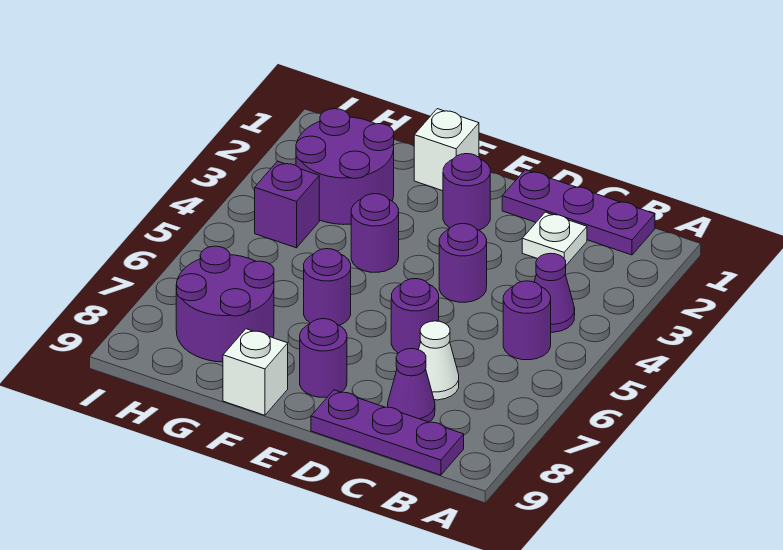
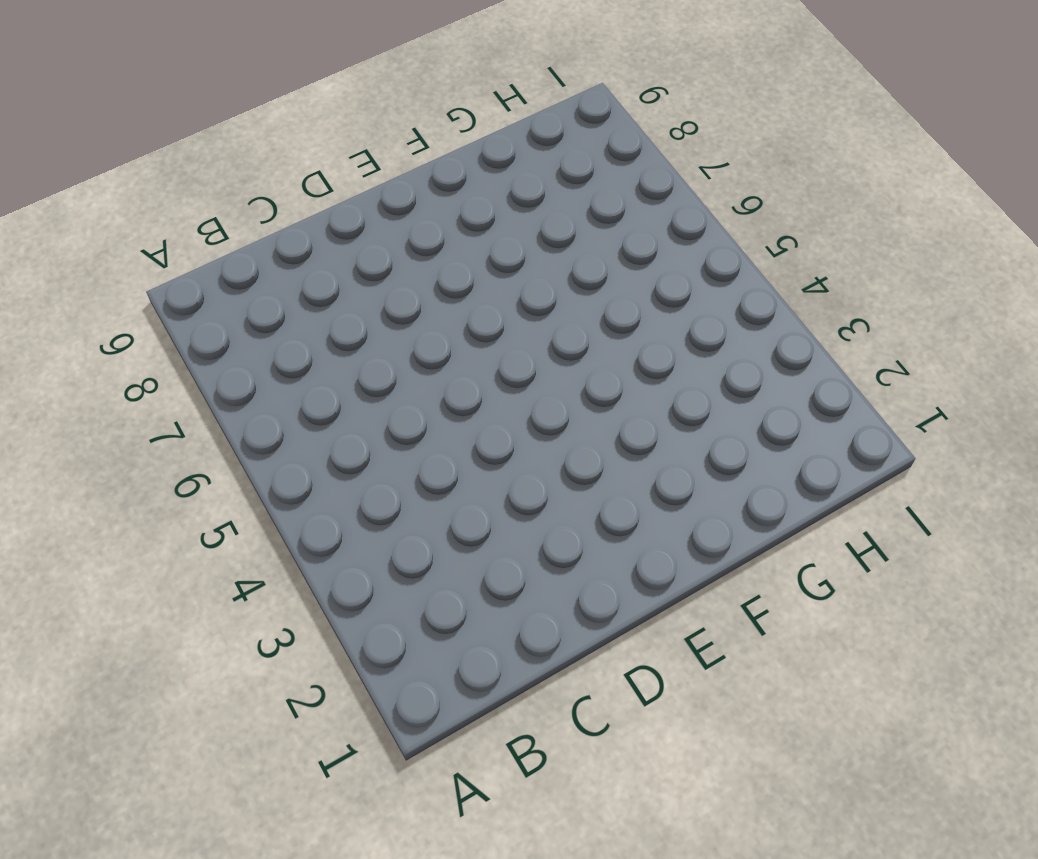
none -> purple 1x3 plate [502,170,655,255]
none -> purple 1x1 cone [534,253,575,332]
none -> purple 1x1 round brick [503,281,551,360]

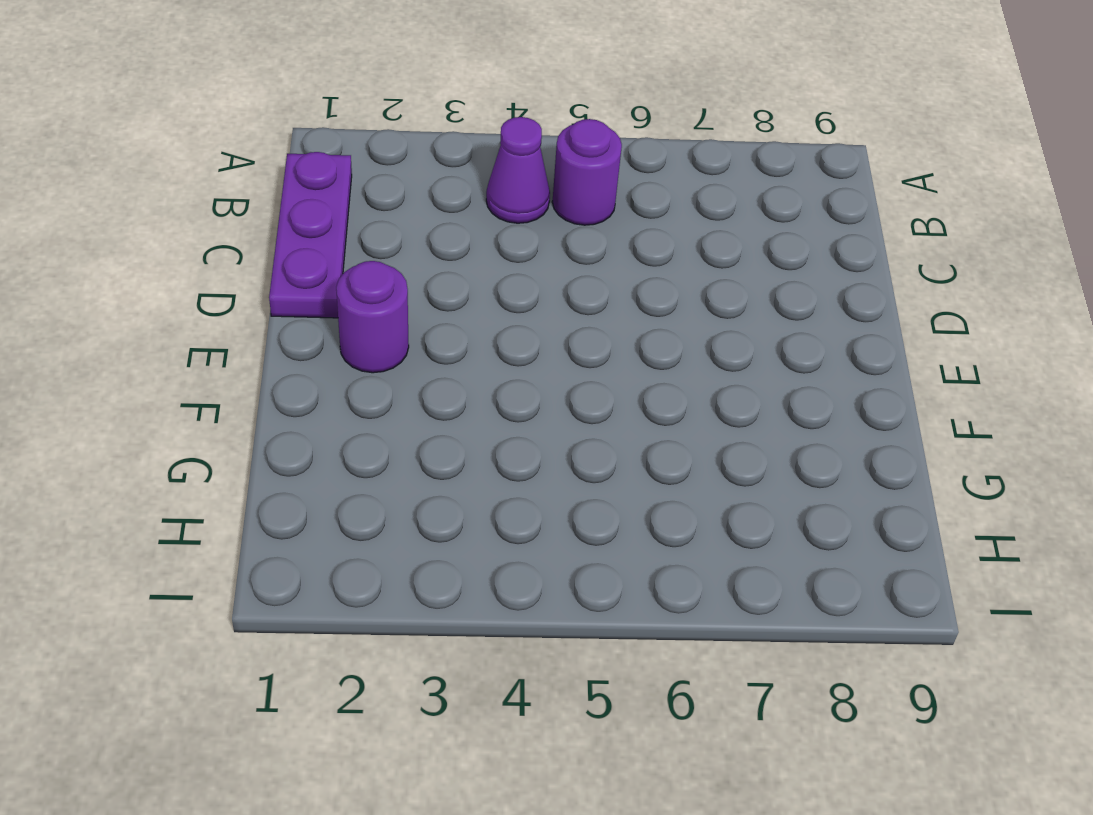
none -> purple 1x3 plate [311,390,464,475]
none -> white 1x1 plate [522,212,587,265]
none -> white 1x1 cone [419,321,459,400]

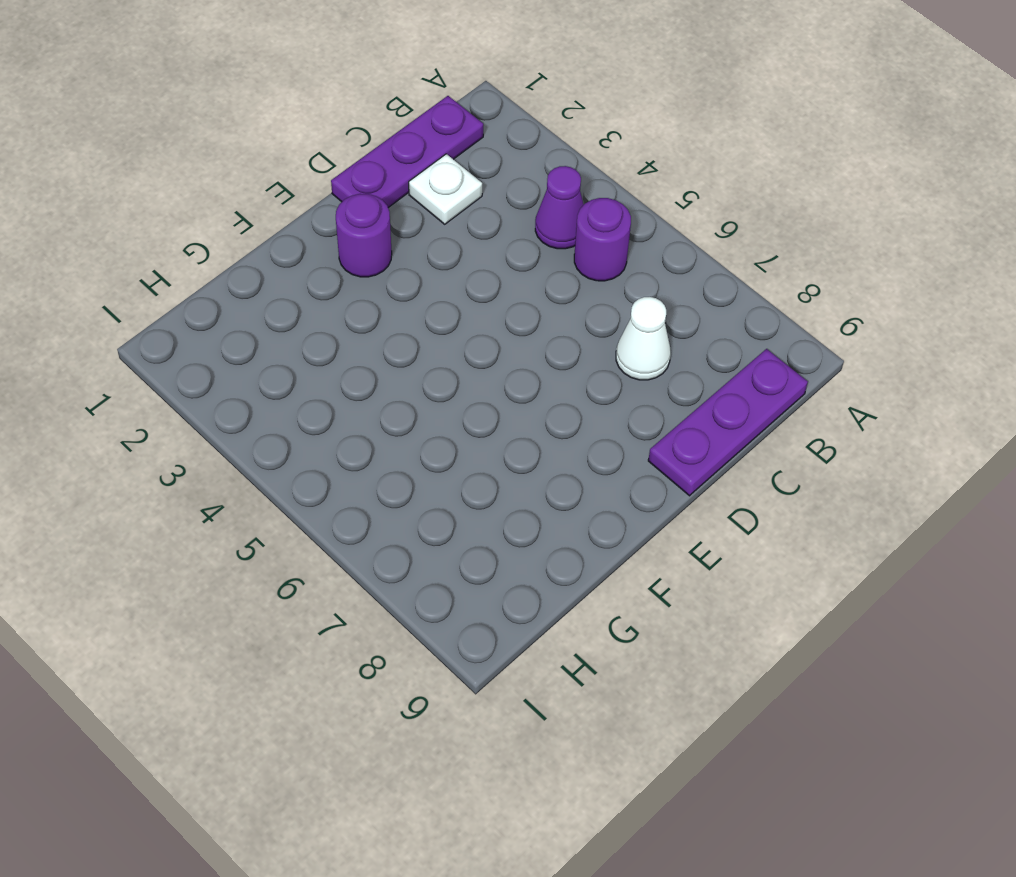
none -> purple 1x1 cone [388,349,435,422]
none -> purple 1x1 round brick [439,224,487,302]
none -> purple 1x1 round brick [391,279,439,353]

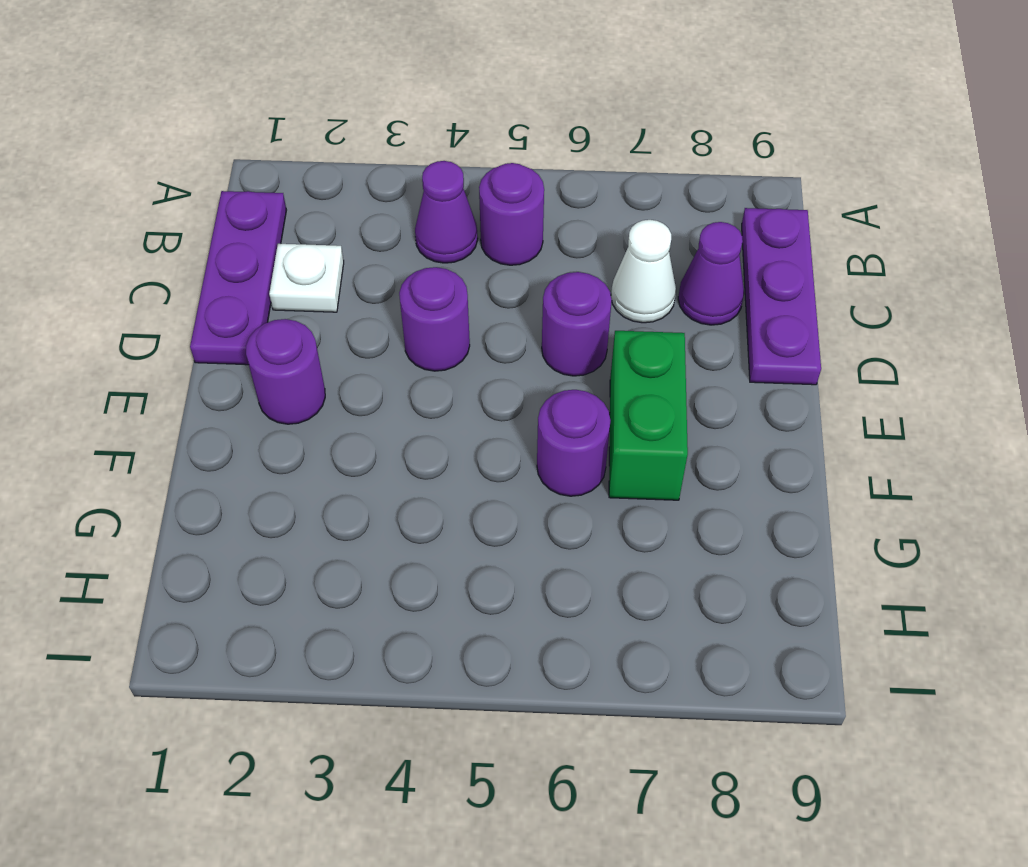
green 1x2 brick [609,331,688,500] -> none
none -> purple 1x1 round brick [300,319,347,397]
none -> white 1x1 brick [414,109,479,191]
none -> purple 1x1 round brick [351,194,399,272]

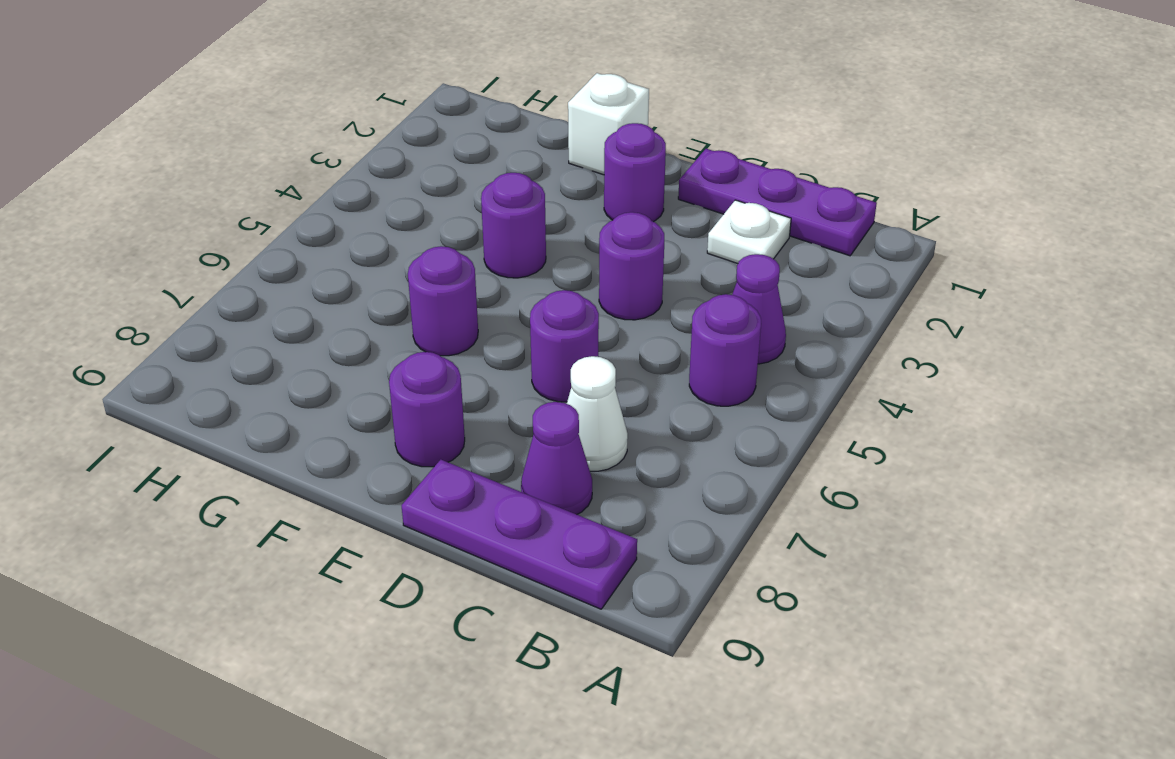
none -> white 1x1 brick [223,329,288,415]
none -> purple 2x2 round brick [296,109,394,225]
none -> purple 2x2 round brick [176,246,274,362]

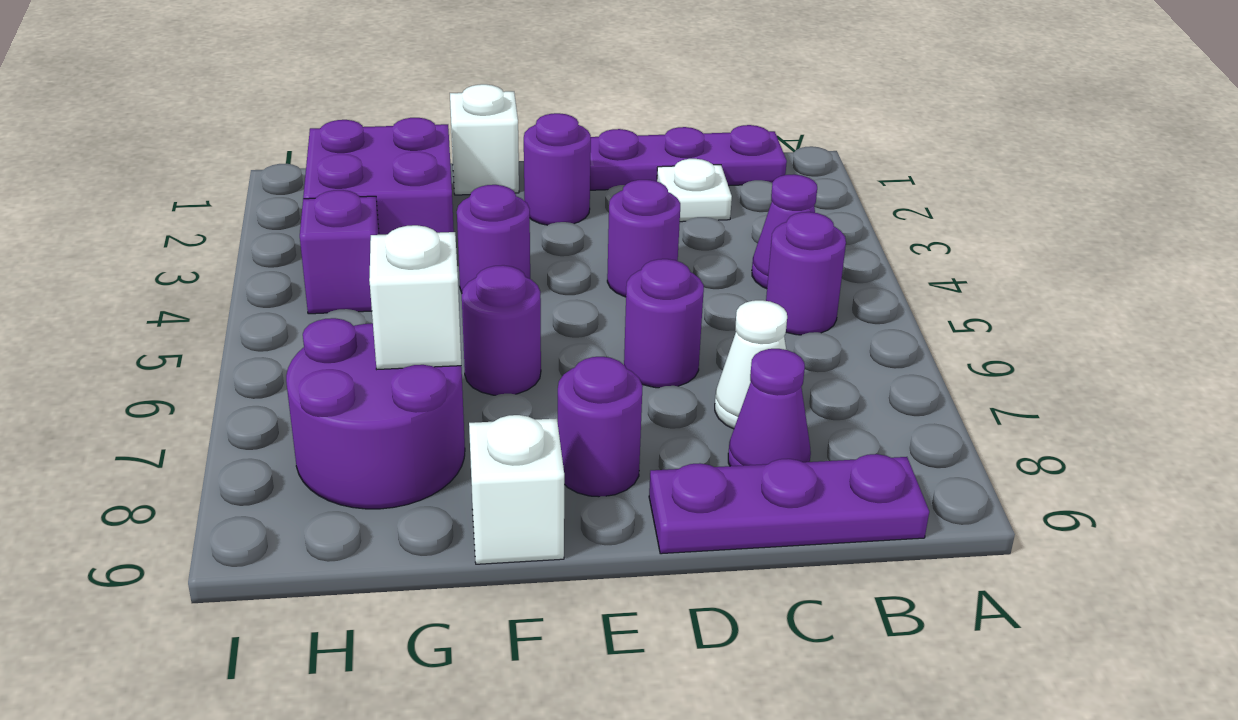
purple 2x2 brick [303,118,454,235] -> purple 2x2 round brick [296,109,394,225]
white 1x1 brick [369,225,461,369] -> none

